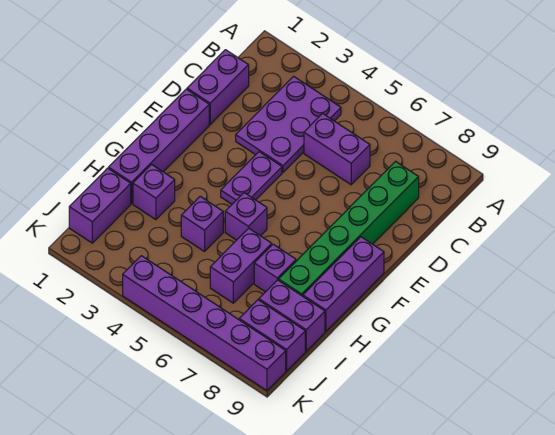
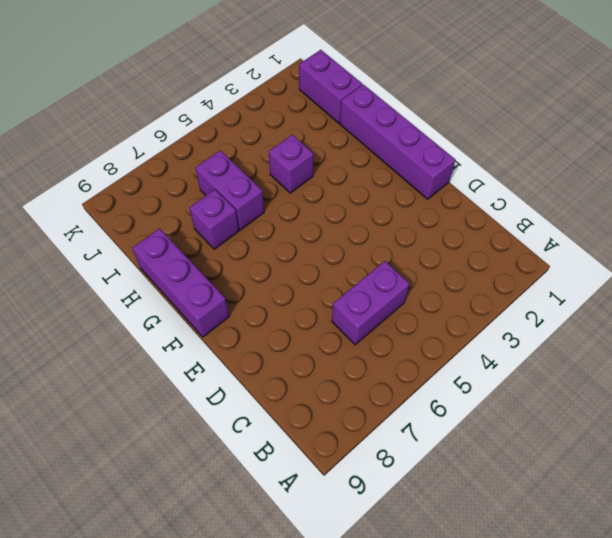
none -> purple 2x3 plate [236,76,341,172]
none -> purple 1x2 brick [187,50,249,124]
none -> green 1x6 brick [279,162,419,296]

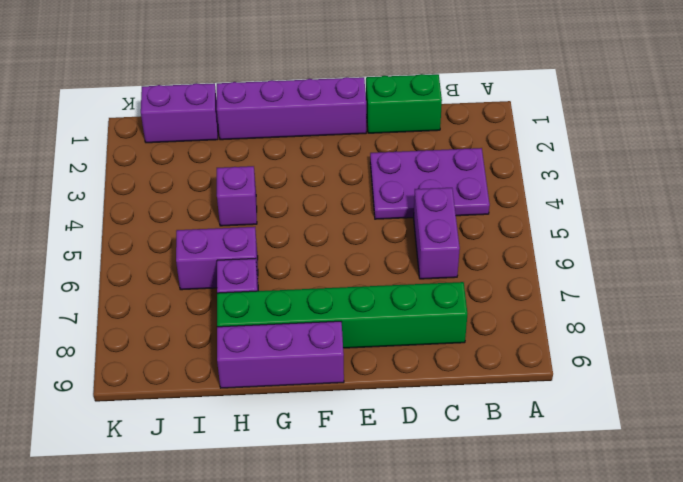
green 1x2 brick [366,74,442,133] -> purple 1x2 brick [187,50,249,124]
none -> purple 1x2 plate [221,152,282,204]
none -> purple 1x1 brick [225,193,267,240]
none -> purple 1x1 brick [133,164,175,220]

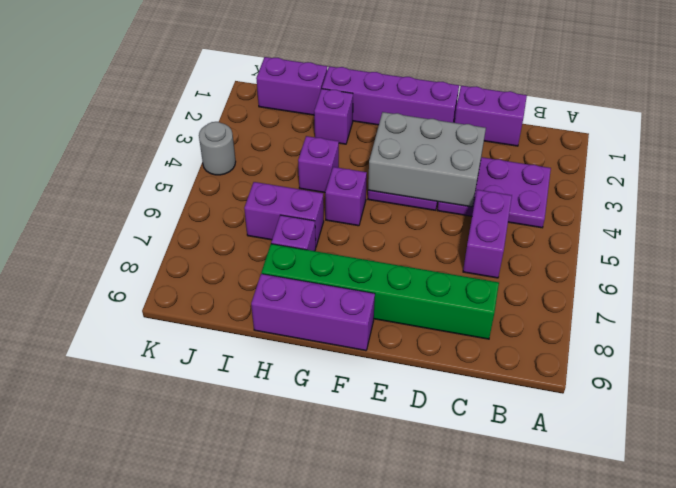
grey 2x3 brick [368,112,486,207] -> none
grey 1x1 round brick [199,122,236,175] -> purple 1x6 brick [123,256,286,391]
none -> purple 1x2 brick [259,280,325,351]
none -> purple 1x2 brick [239,300,305,371]

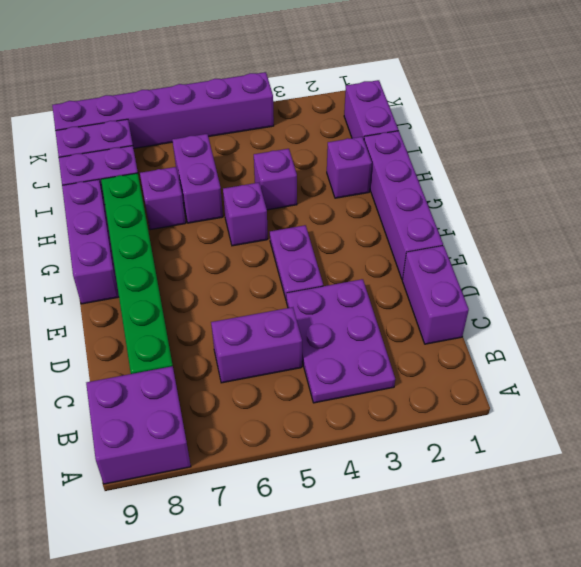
purple 2x2 brick [86,366,191,484] -> none

